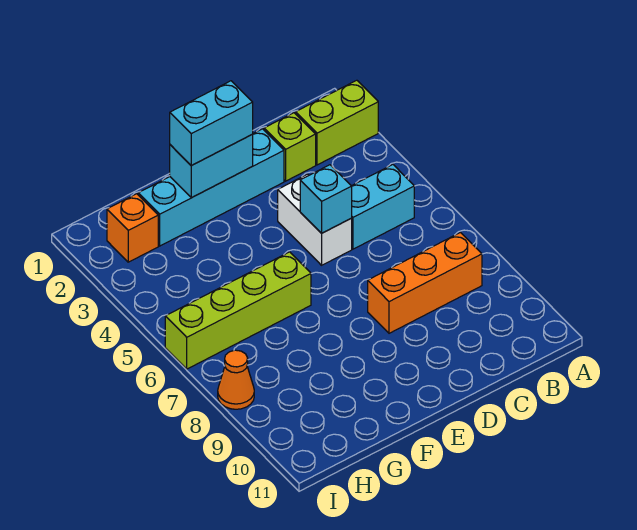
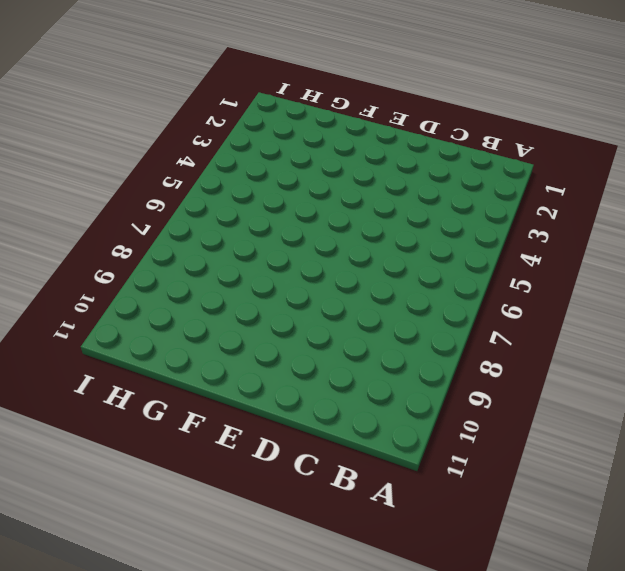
none -> lime 1x2 brick [296,80,378,165]
none -> cyan 1x2 brick [351,165,414,249]
none -> orange 1x3 brick [368,233,482,333]

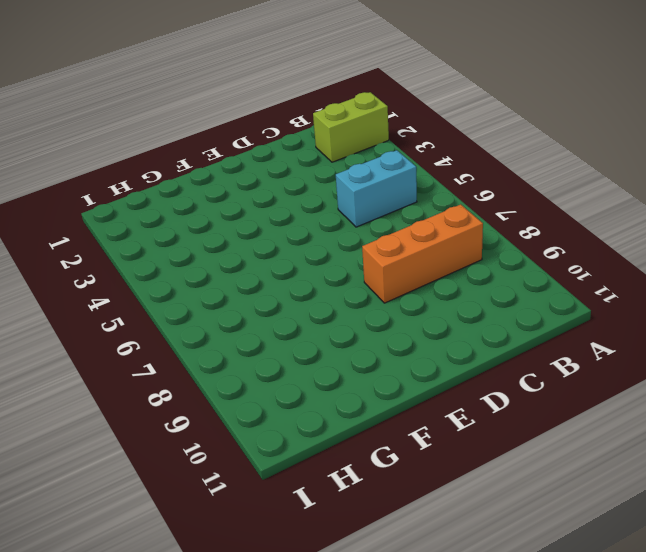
none -> lime 1x1 brick [264,113,316,181]
none -> cyan 1x4 brick [138,129,284,246]
none -> white 1x2 brick [278,174,352,265]

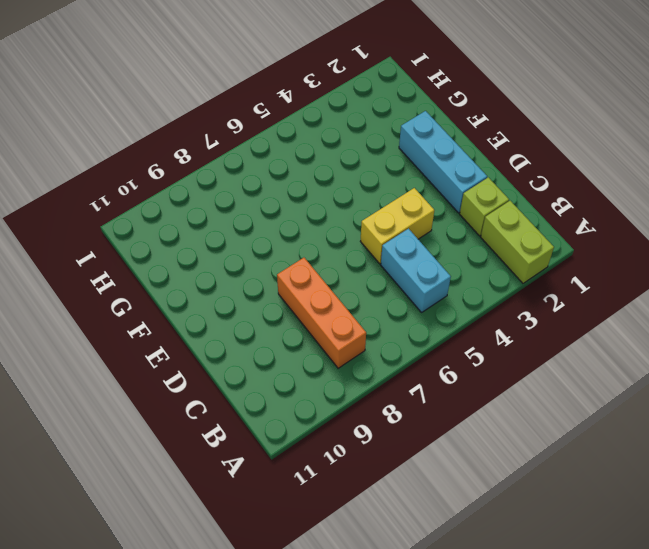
cyan 1x3 brick [399,111,487,213] -> cyan 1x4 brick [138,129,284,246]
yellow 1x2 brick [360,188,434,264] -> white 1x2 brick [278,174,352,265]
none -> lime 1x4 brick [165,252,311,369]
none -> orange 1x1 brick [107,194,158,262]
none -> orange 1x1 cone [218,350,254,409]

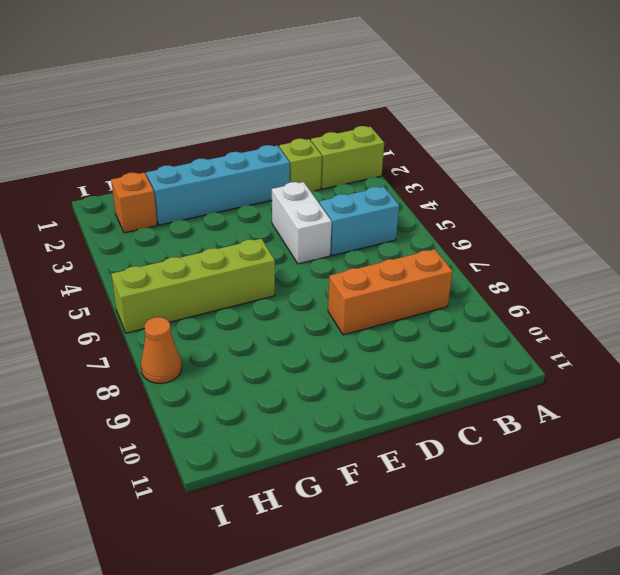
none -> cyan 1x1 brick [300,165,352,233]
none -> cyan 1x2 brick [170,134,253,198]
none -> cyan 1x2 brick [170,81,253,166]

